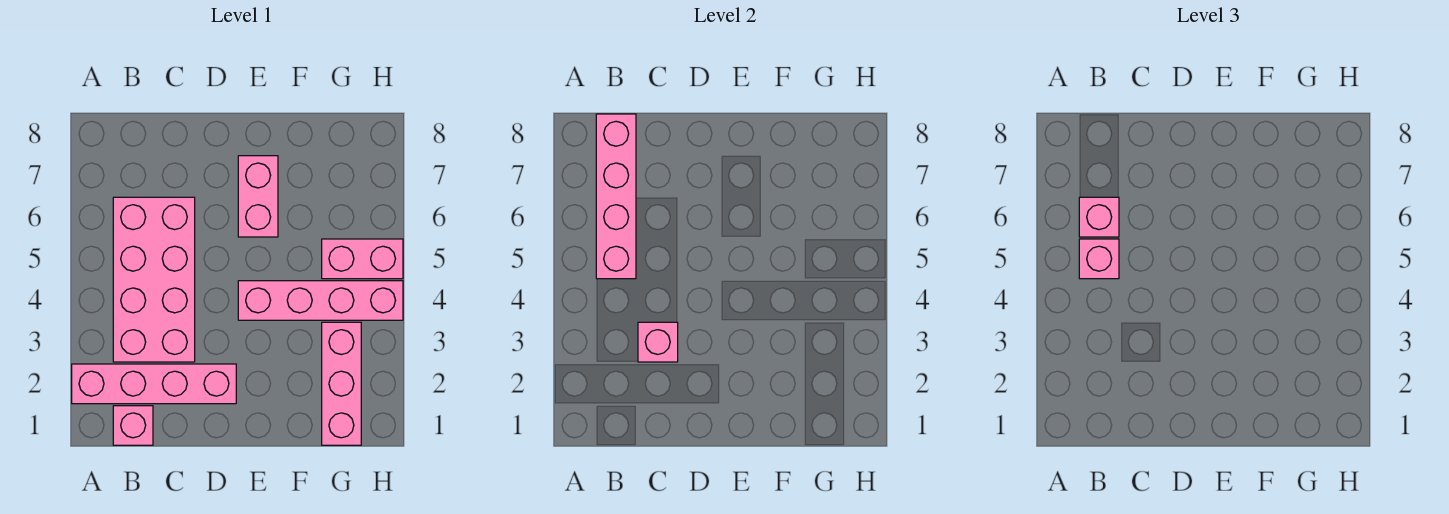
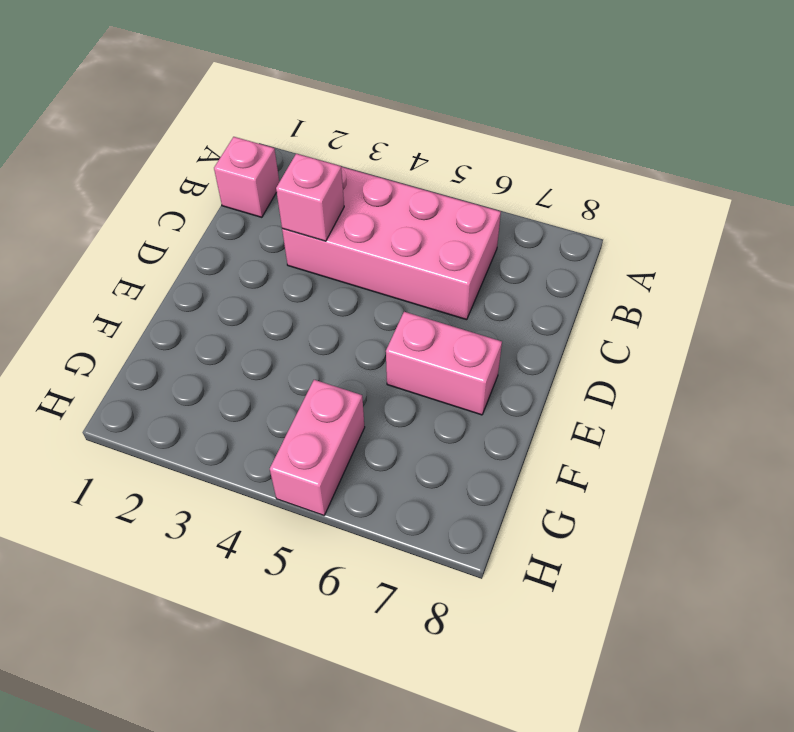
none -> pink 1x4 brick [72,364,236,404]
none -> pink 1x4 brick [238,281,403,320]

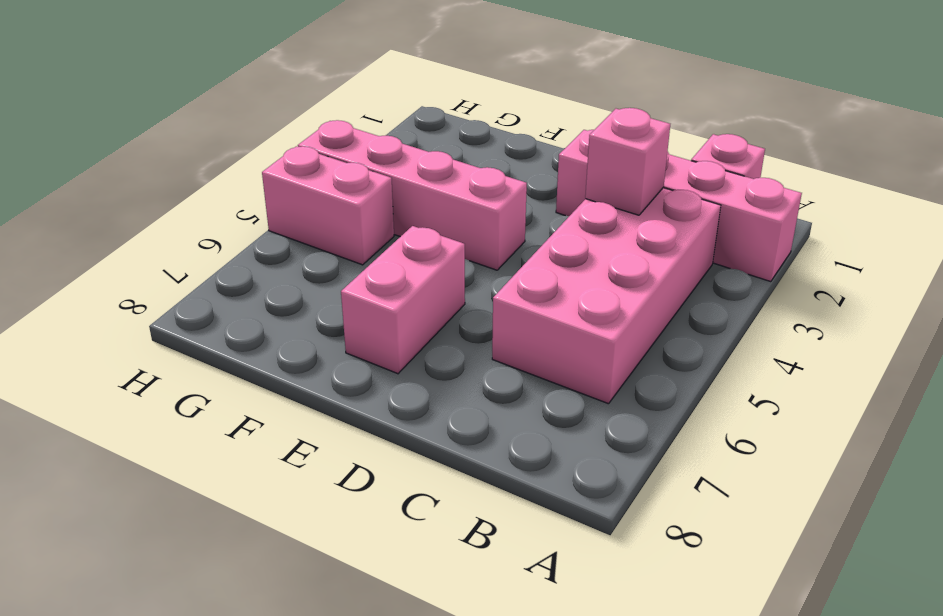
none -> pink 1x3 brick [322,322,361,445]
none -> pink 1x4 brick [596,114,636,279]

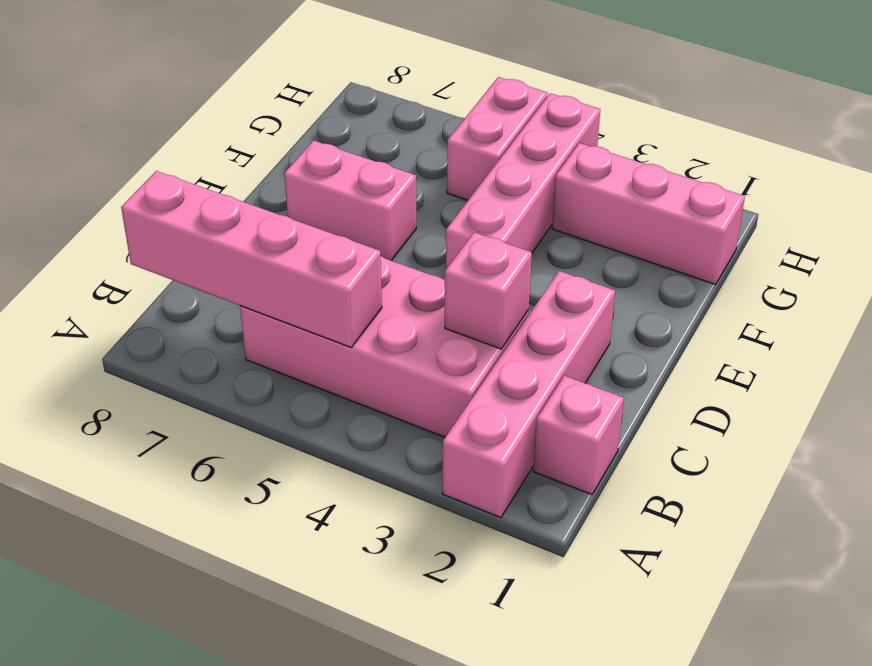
none -> pink 1x1 brick [1079,239,1119,279]
none -> pink 1x1 brick [1079,197,1119,237]

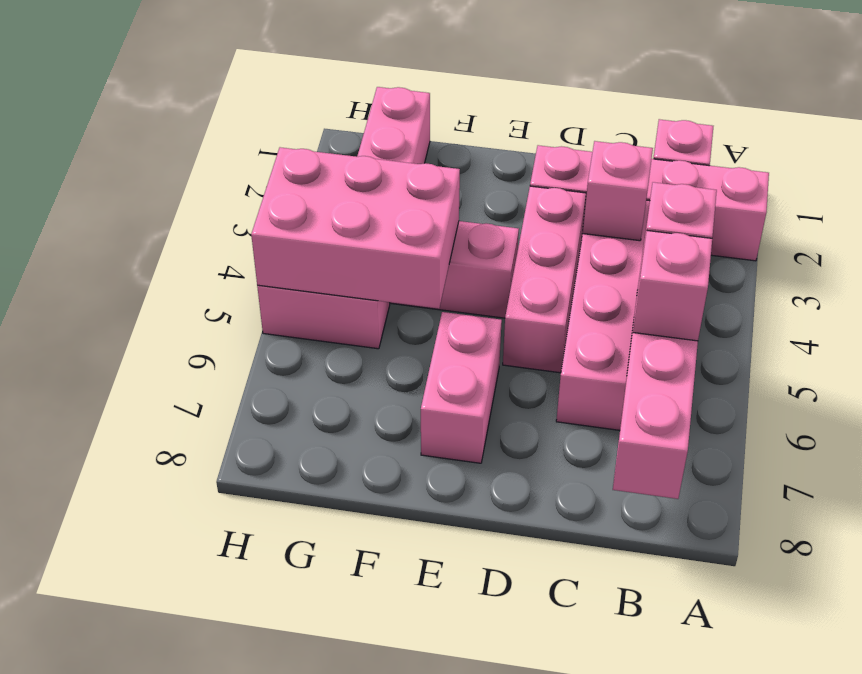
pink 1x3 brick [503,186,586,373] -> none
pink 2x3 brick [251,147,460,309] -> none

